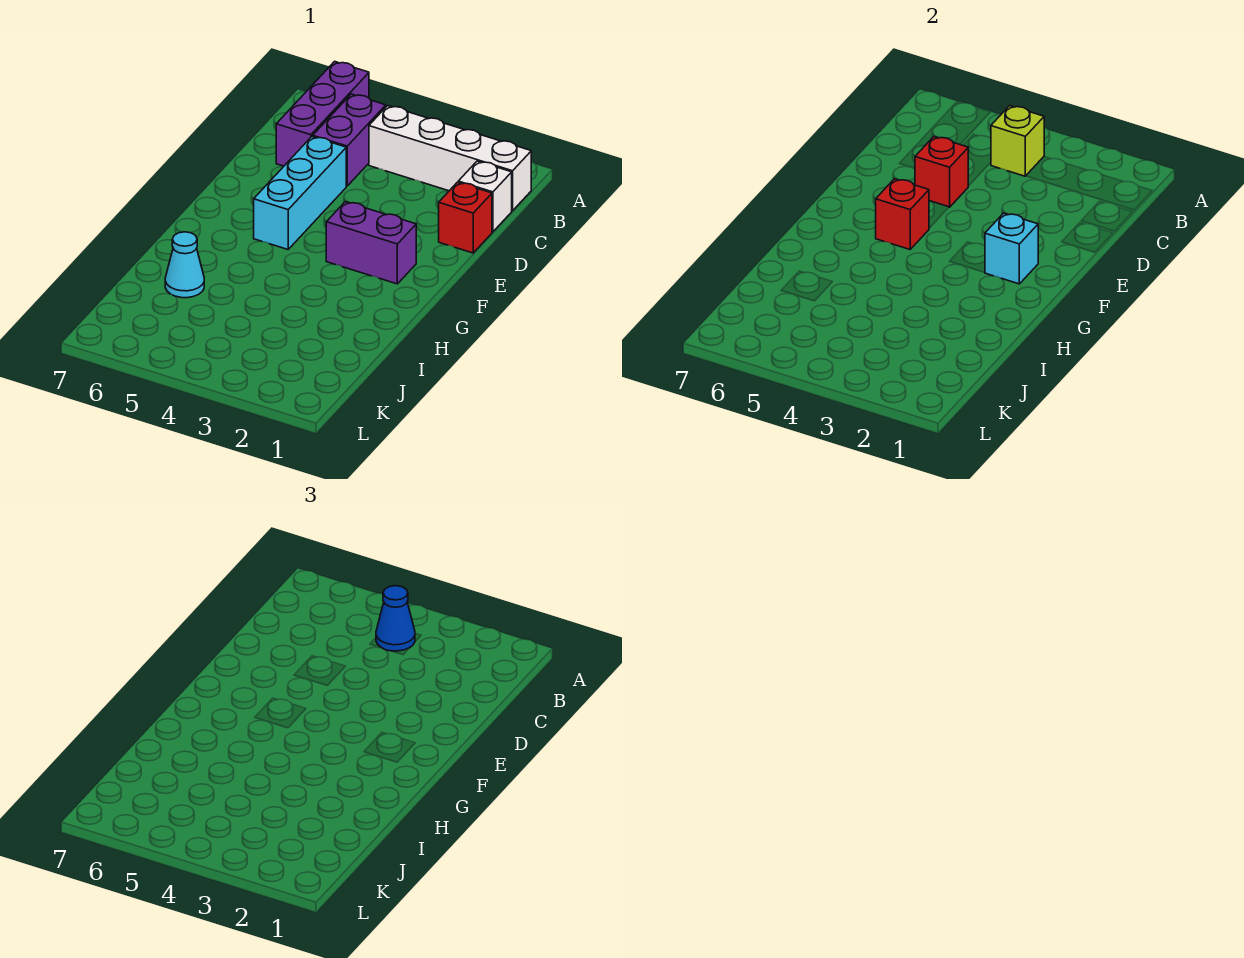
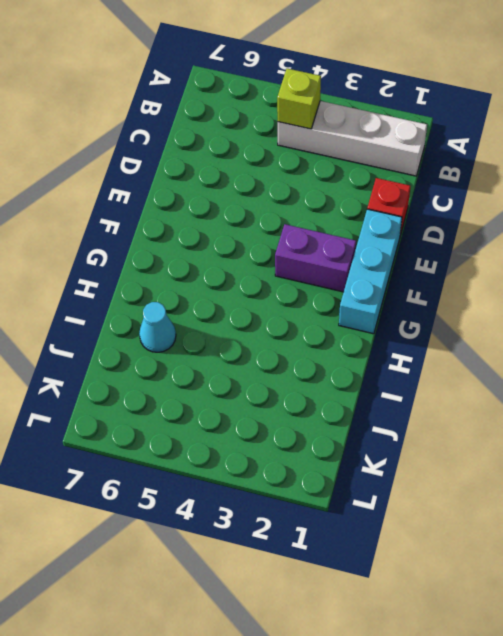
cyan 1x3 brick [339,209,402,334] -> cyan 1x3 brick moved to [254,136,346,249]
none -> purple 1x3 brick [276,61,369,166]
none -> purple 1x2 brick [313,94,386,186]
none -> white 1x1 brick [458,161,512,232]

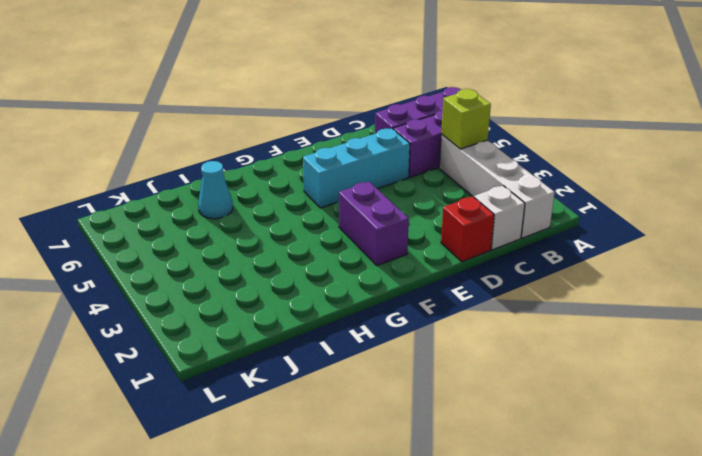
none -> red 1x1 brick [915,137,969,207]
none -> cyan 1x1 brick [985,213,1038,284]
none -> red 1x1 brick [876,179,929,249]

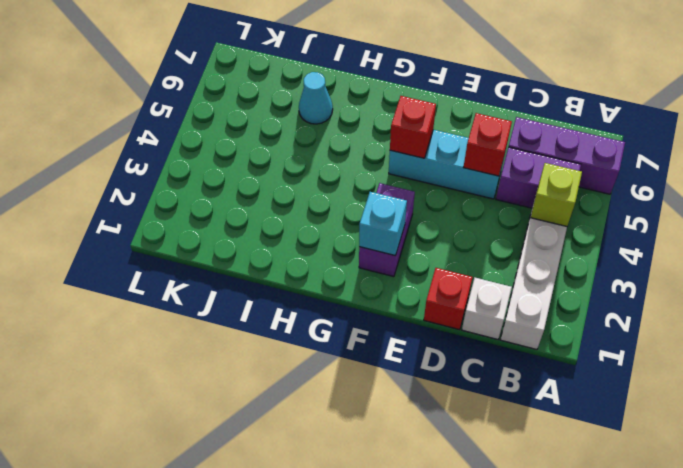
none -> blue 1x1 cone [376,586,415,651]

